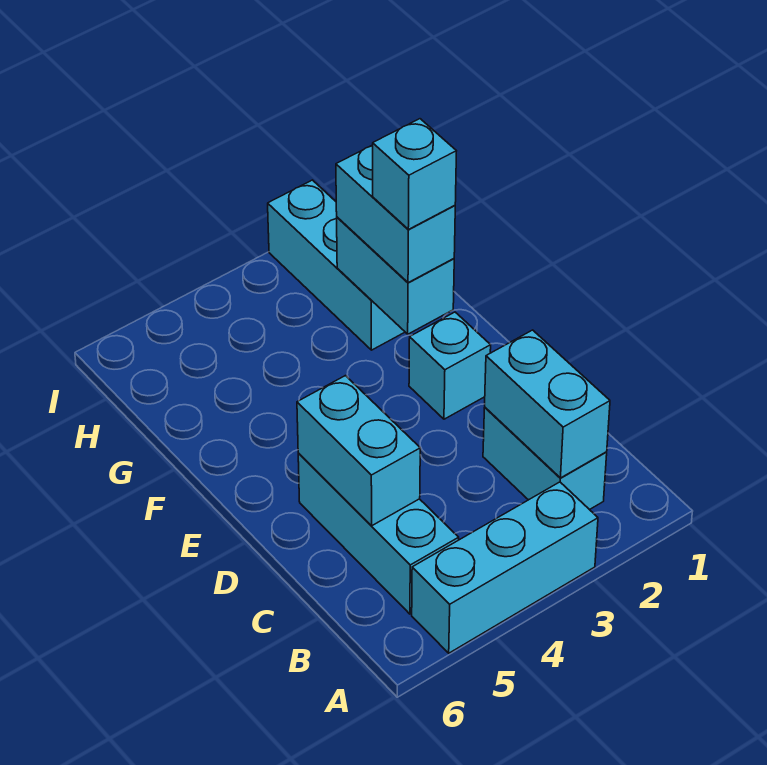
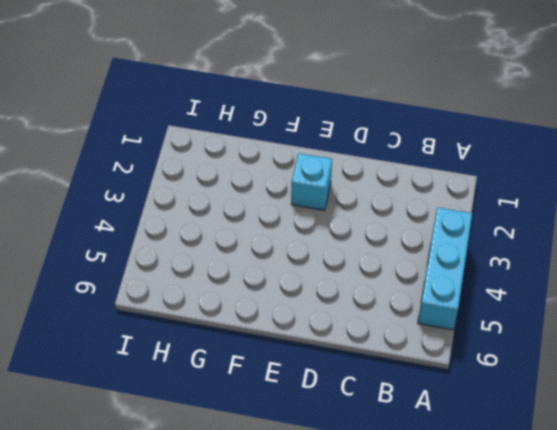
none -> cyan 1x2 brick [483,408,607,510]
none -> cyan 1x3 brick [298,453,459,614]

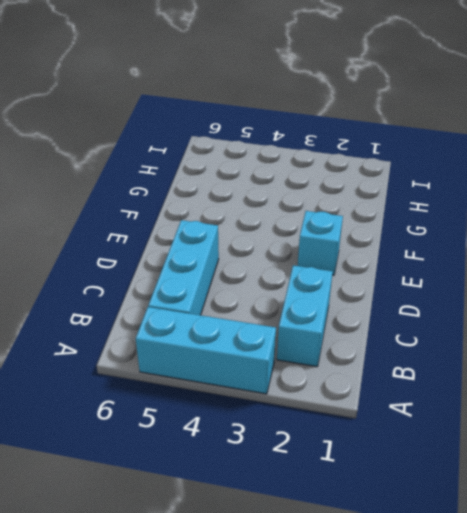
none -> cyan 1x3 brick [268,180,405,350]
none -> cyan 1x2 brick [485,330,610,478]

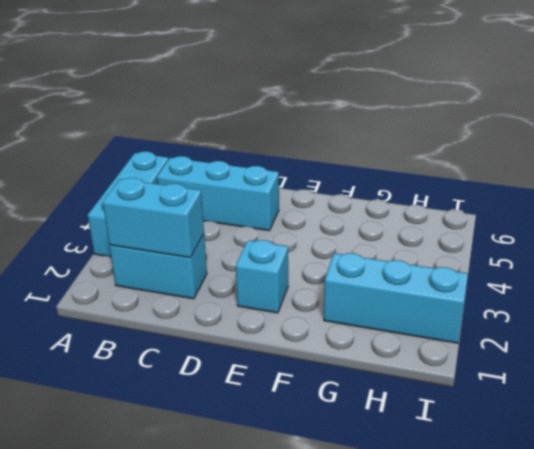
none -> cyan 1x2 brick [297,376,420,526]
none -> cyan 1x2 brick [337,217,454,334]

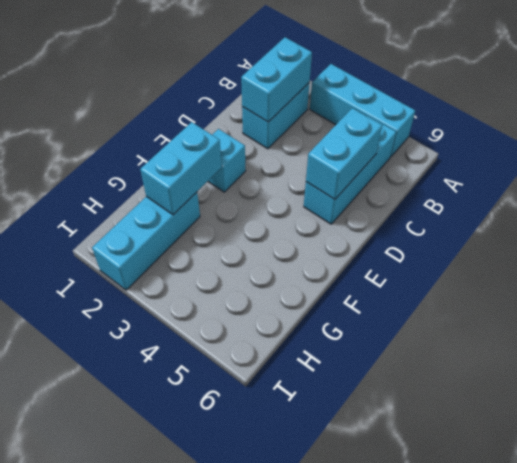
none -> cyan 1x2 brick [336,145,455,283]
none -> cyan 1x1 brick [373,119,456,229]

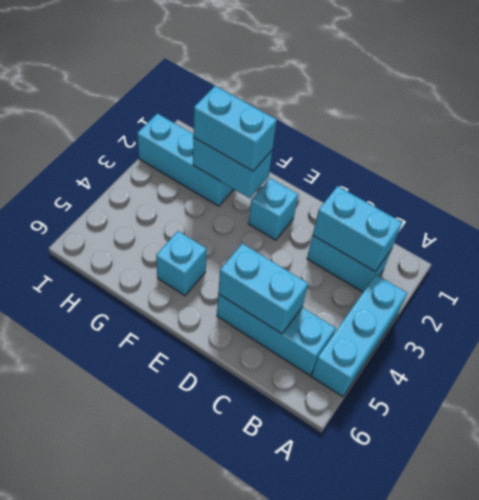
cyan 1x1 brick [156,231,207,295] -> cyan 1x1 brick moved to [373,119,456,229]

